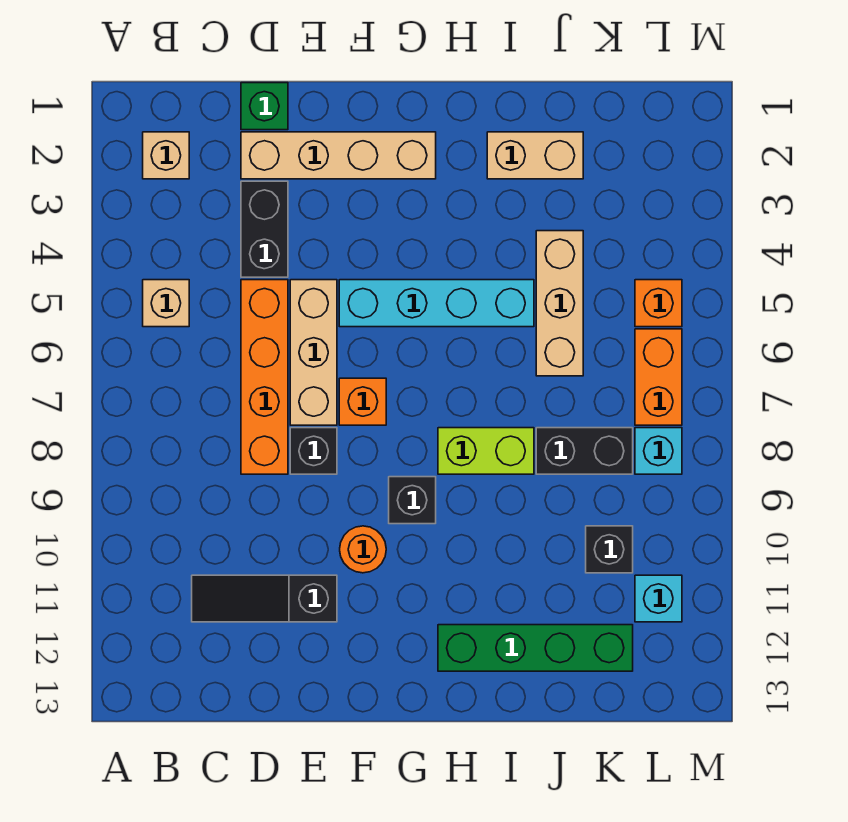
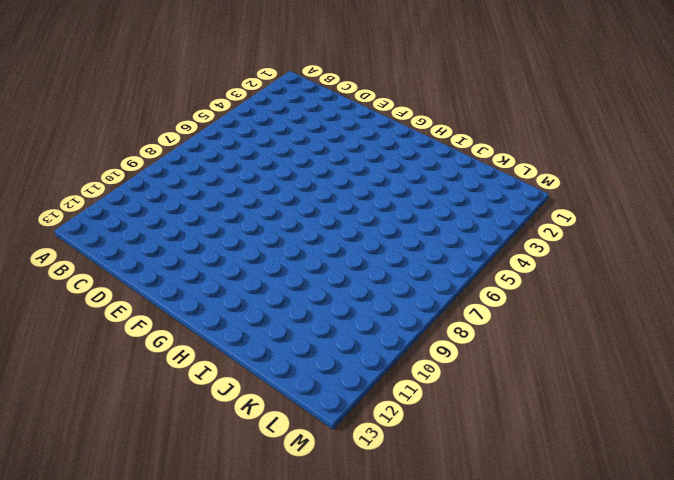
none -> tan 1x1 brick [143,132,189,179]
none -> tan 1x1 brick [143,280,189,327]
none -> black 1x3 slope [192,575,337,622]

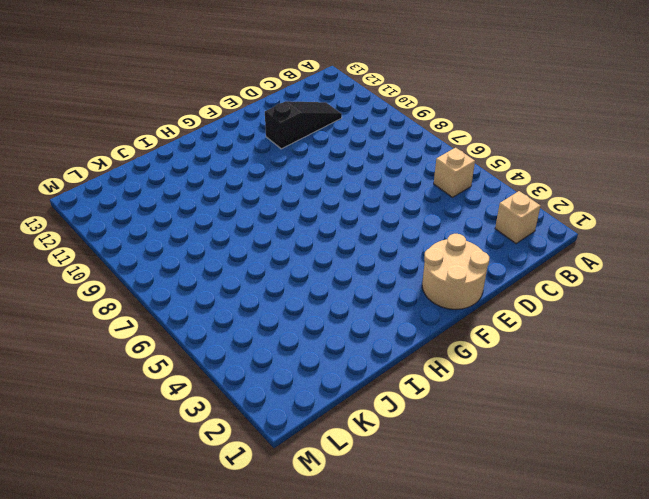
tan 2x2 round brick [422,234,489,309] -> tan 1x4 brick [241,132,436,179]
none -> green 1x1 brick [241,83,288,130]
none -> black 1x2 brick [241,181,288,277]
none -> orange 1x4 brick [241,280,288,474]

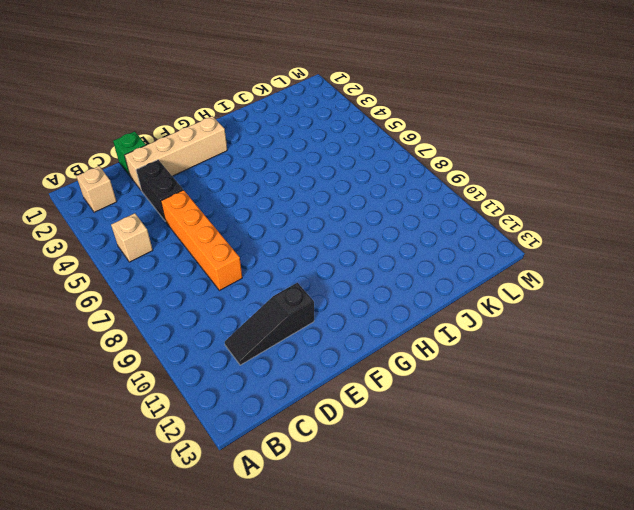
none -> tan 1x3 brick [290,280,337,425]
none -> black 1x1 brick [290,428,337,474]
none -> cyan 1x4 brick [339,280,534,327]

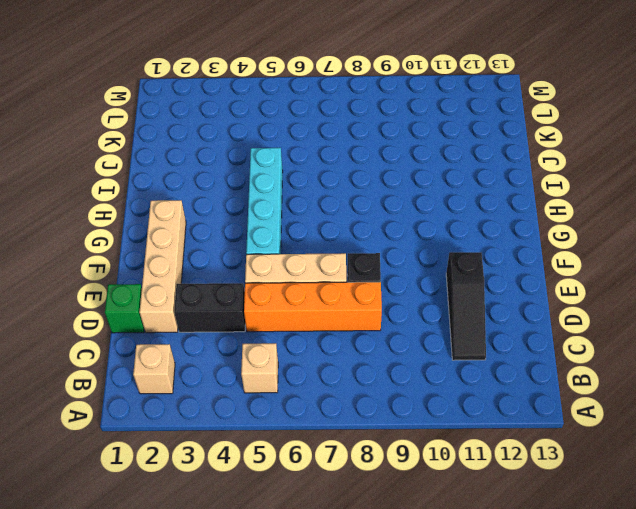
none -> orange 1x1 brick [339,378,386,425]
none -> orange 1x1 round brick [340,526,386,573]
none -> black 1x1 brick [389,477,436,524]

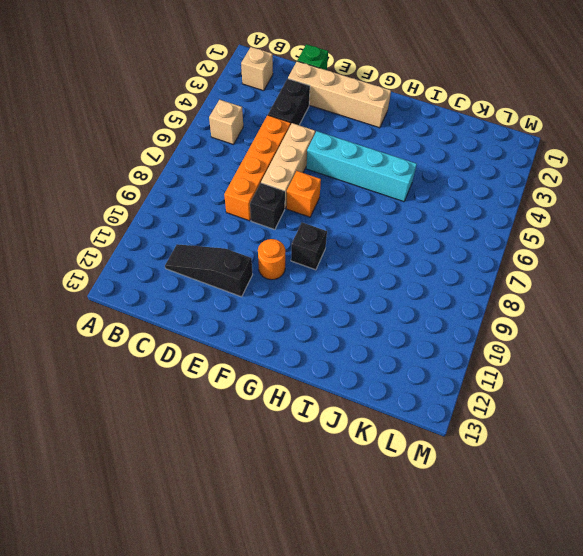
none -> lime 1x2 brick [438,428,534,474]
none -> green 1x4 brick [438,625,633,671]
none -> tan 1x2 brick [487,132,583,179]

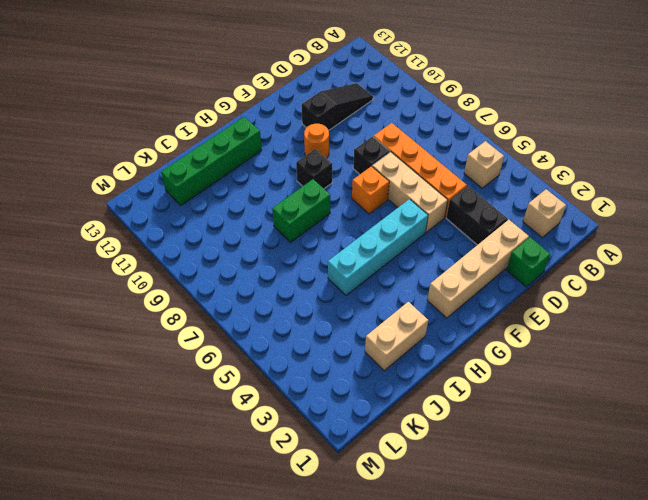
green 1x2 brick [272,179,330,242] -> lime 1x2 brick [438,428,534,474]
none -> tan 1x3 brick [536,231,583,376]
none -> black 1x2 brick [536,428,633,474]
none -> black 1x1 brick [586,526,633,573]

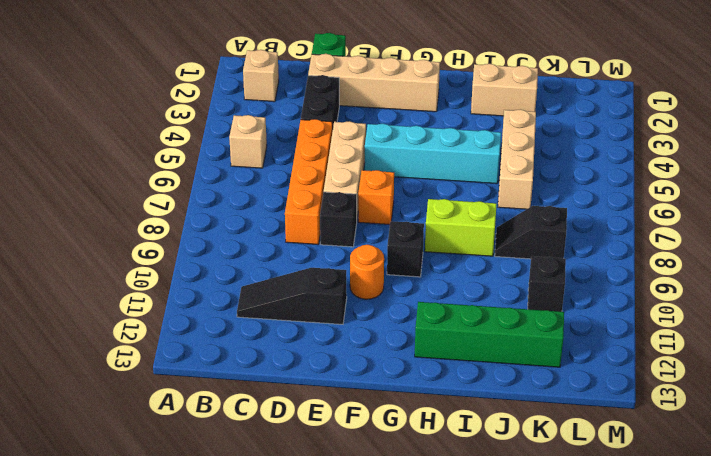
black 1x2 slope [495,206,567,259] -> black 1x2 brick [536,428,633,474]
none -> orange 1x1 brick [635,280,682,327]
none -> orange 1x2 brick [635,329,682,425]
none -> cyan 1x1 brick [635,428,682,474]

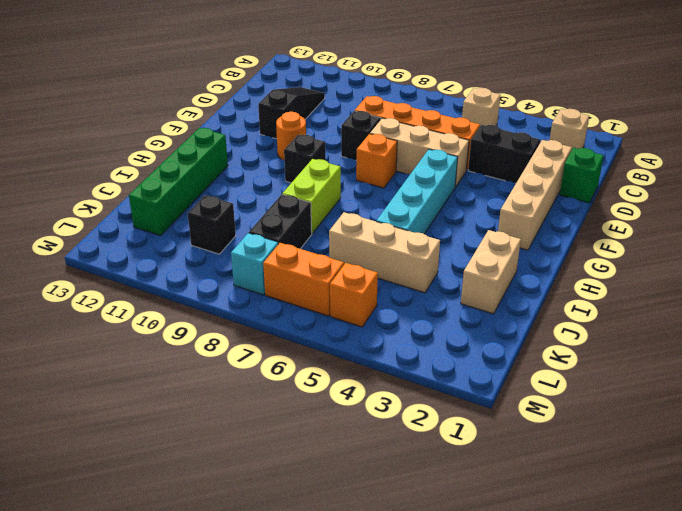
none -> cyan 1x1 brick [635,575,682,622]

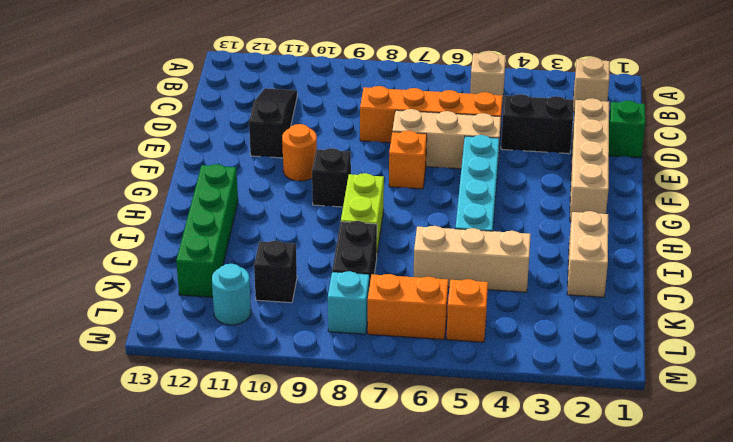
cyan 1x1 round brick [212,264,251,325] -> cyan 1x1 brick [635,575,682,622]
none -> black 1x1 brick [290,428,337,474]

